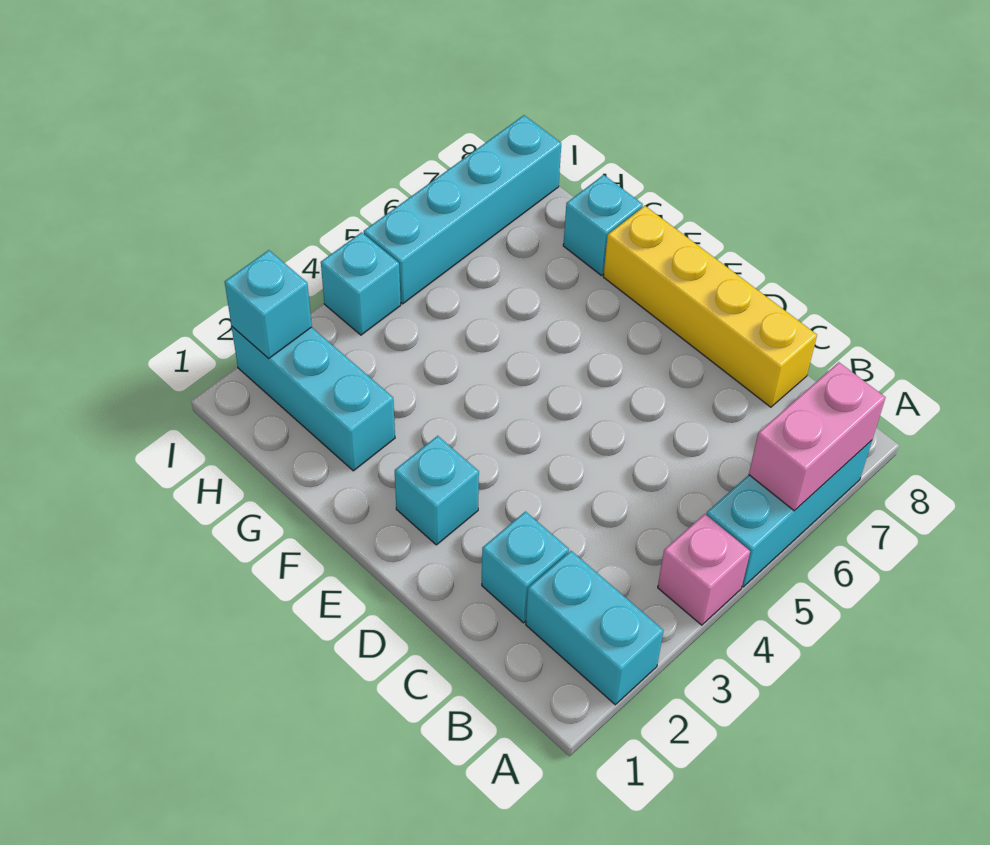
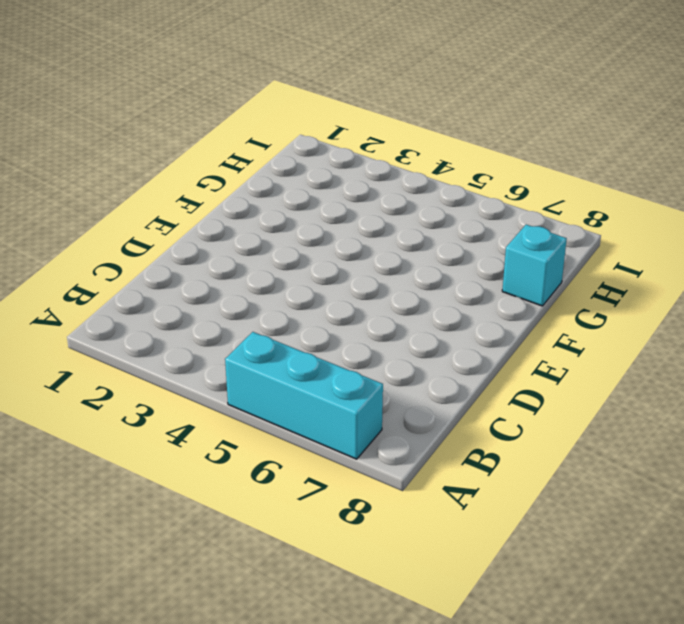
none -> cyan 1x2 brick [526,551,664,705]
none -> pink 1x1 brick [658,514,750,625]
none -> cyan 1x1 brick [482,512,569,623]

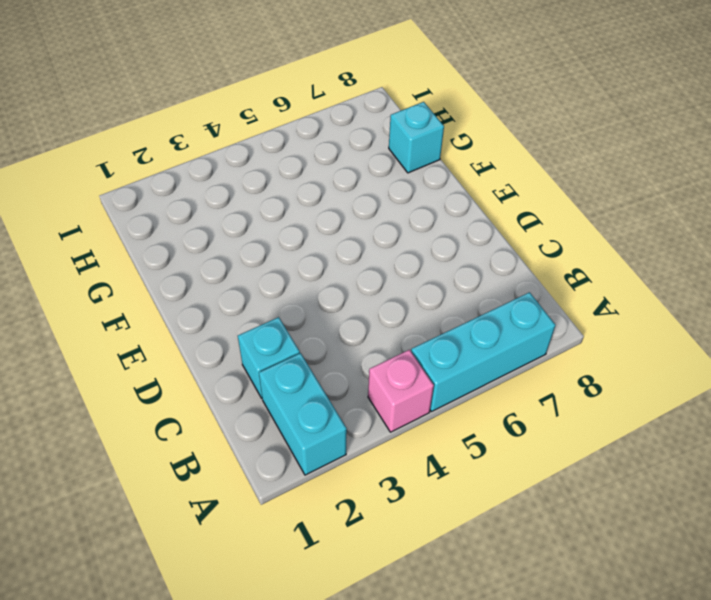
none -> yellow 1x4 brick [603,206,817,407]
none -> cyan 1x1 brick [395,436,479,545]
none -> cyan 1x3 brick [232,327,395,471]

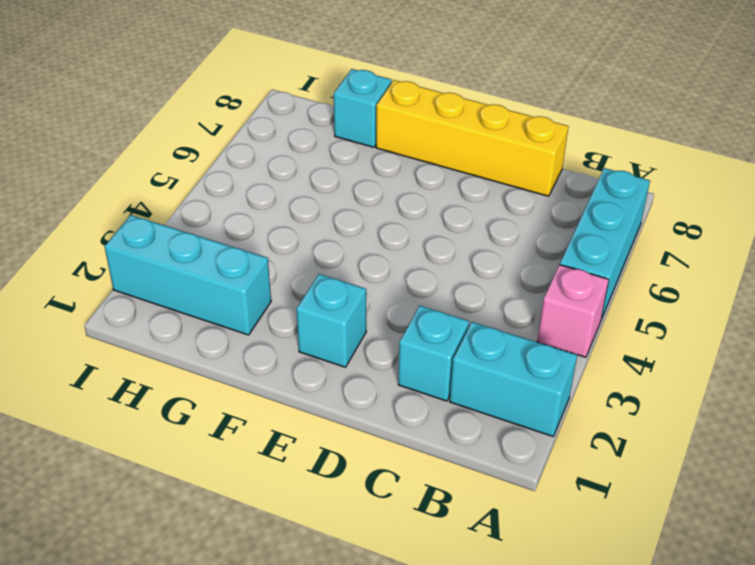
none -> cyan 1x1 brick [321,232,401,335]
none -> cyan 1x4 brick [364,115,561,304]
none -> pink 1x2 brick [749,362,886,511]

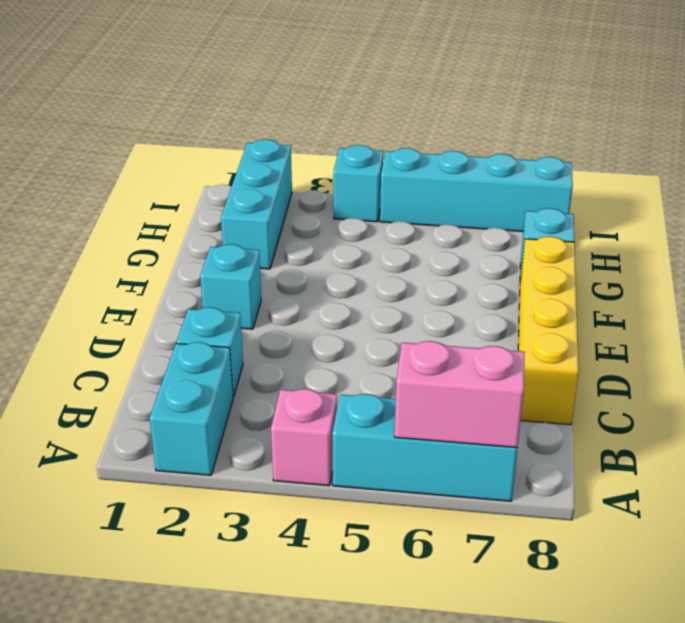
none -> cyan 1x1 brick [225,250,312,359]

